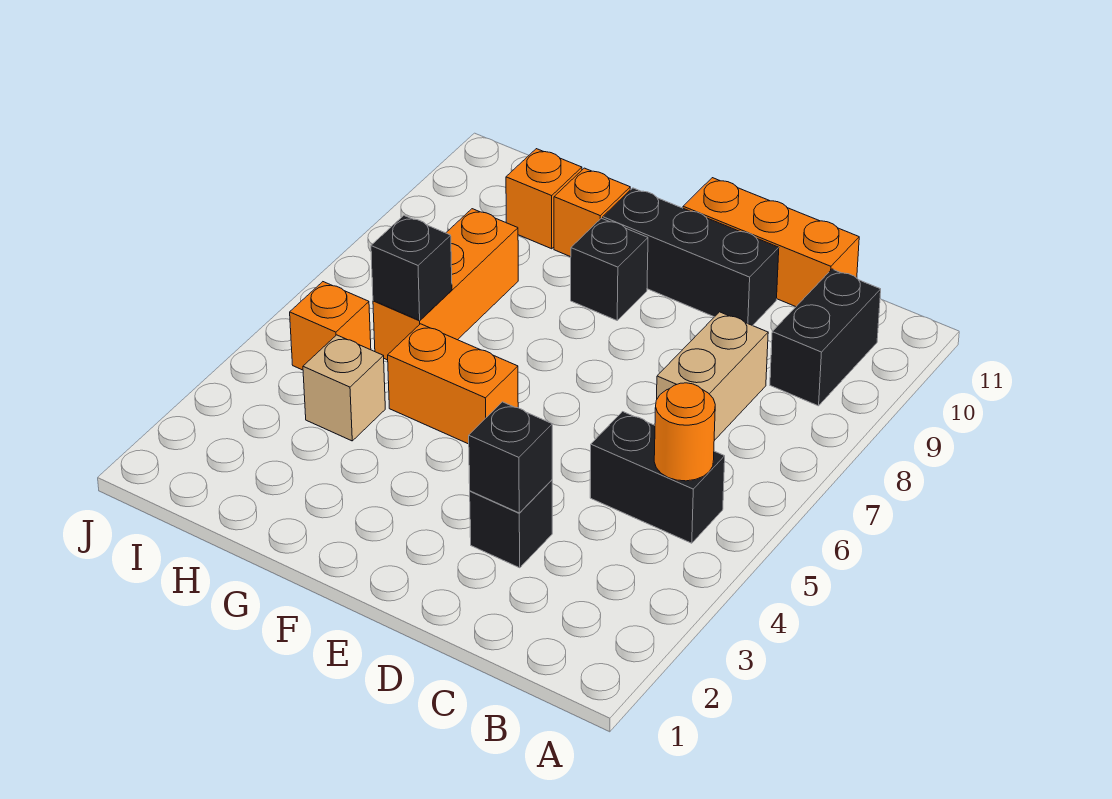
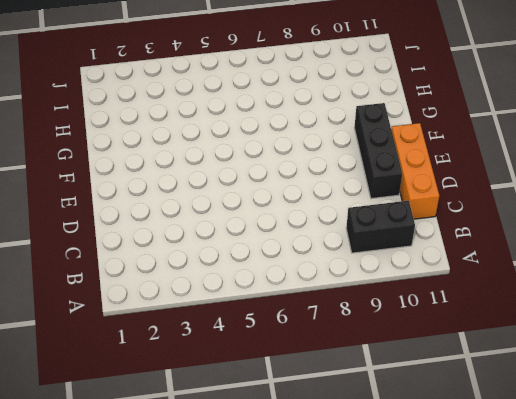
none -> black 1x2 brick [590,412,725,543]
none -> tan 1x2 brick [657,312,768,440]
none -> black 1x1 brick [470,480,552,568]

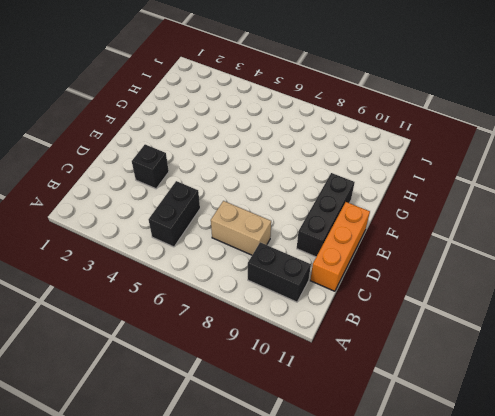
none -> orange 1x2 brick [388,324,518,444]
none -> black 1x1 brick [571,218,648,320]
none -> orange 1x1 brick [554,168,630,257]

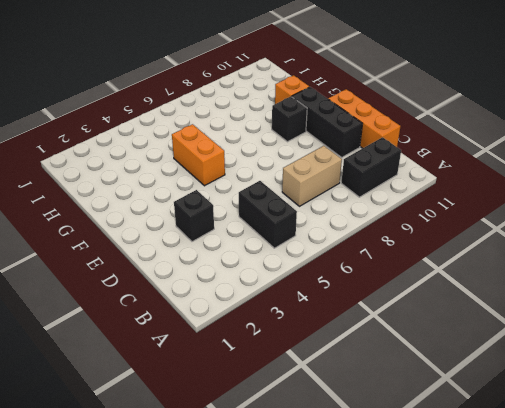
none -> tan 1x1 brick [303,335,385,441]
none -> orange 1x3 brick [373,209,518,360]
none -> orange 1x1 brick [506,149,582,249]

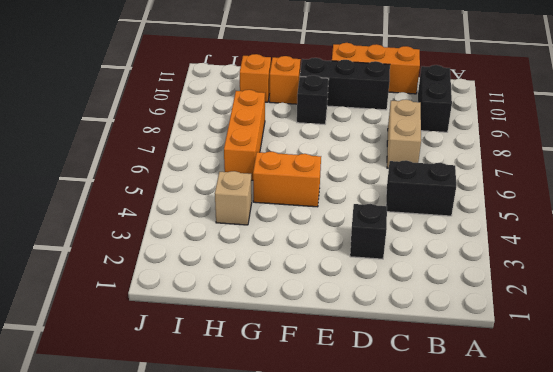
none -> orange 1x1 brick [290,282,371,370]
none -> orange 1x1 round brick [654,383,715,481]
none -> black 1x1 brick [469,402,552,513]

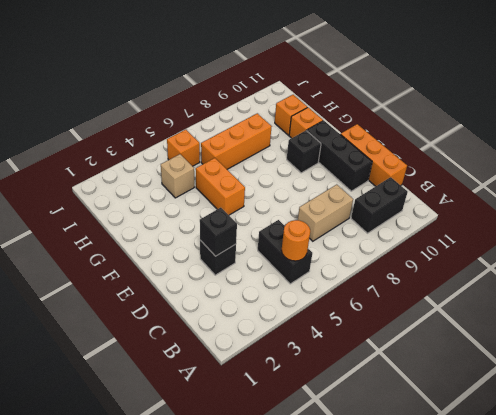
none -> black 1x1 brick [371,216,452,320]

